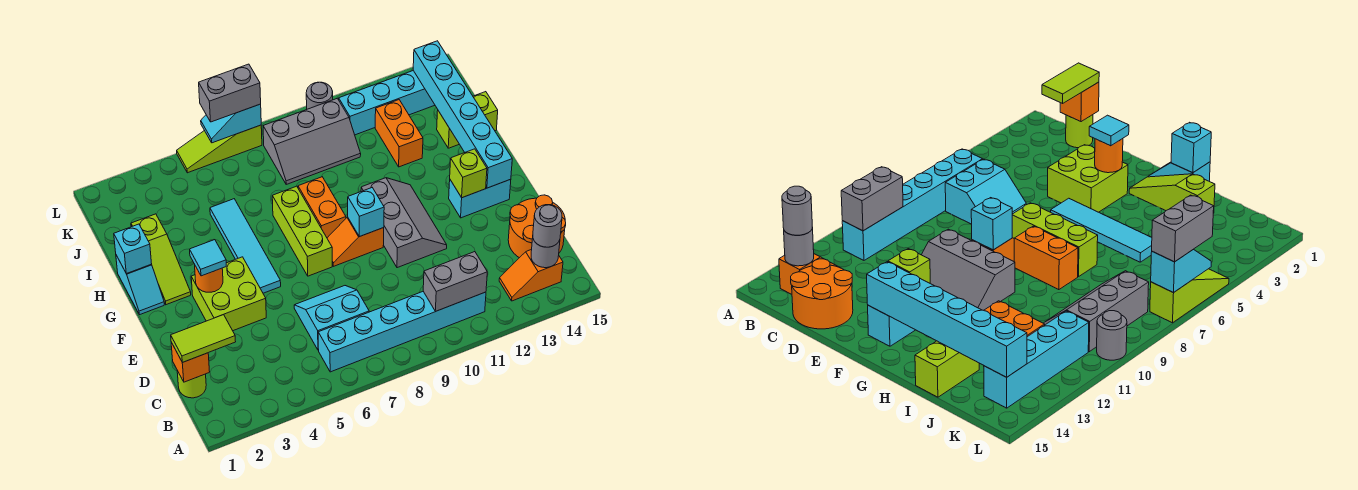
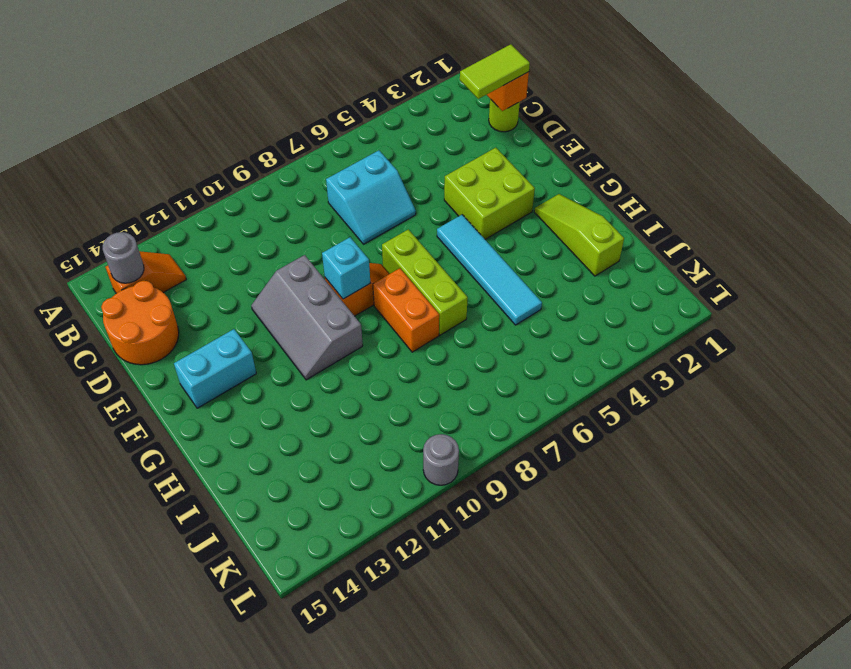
none -> cyan 1x6 brick [318,291,486,372]
none -> cyan 1x2 slope [116,255,164,315]
none -> orange 1x2 brick [375,100,423,167]
none -> lime 1x2 brick [437,92,498,148]

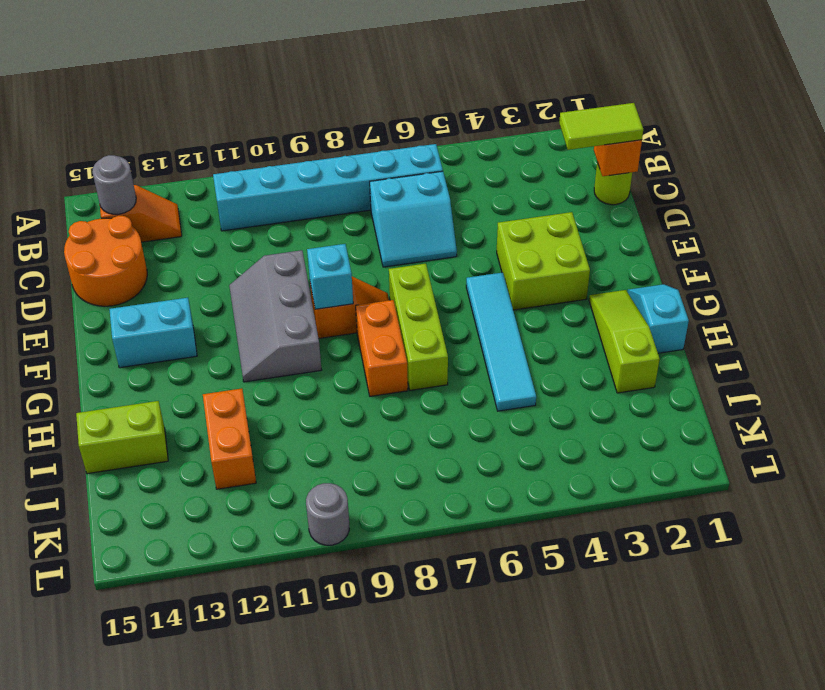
none -> grey 2x3 slope [263,98,361,184]
none -> cyan 1x4 brick [339,71,435,135]
none -> lime 1x3 slope [177,125,262,173]
none -> grey 1x2 brick [423,252,487,311]

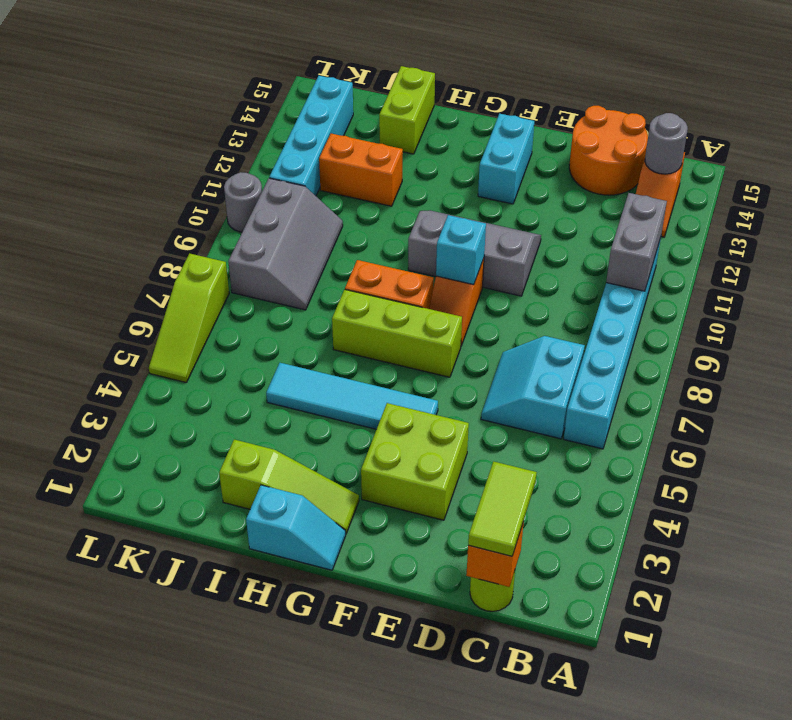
none -> orange 1x1 round brick [195,266,223,292]
none -> lime 1x1 brick [450,149,487,198]
none -> cyan 1x6 brick [413,41,512,188]
none -> cyan 1x1 brick [114,224,152,274]

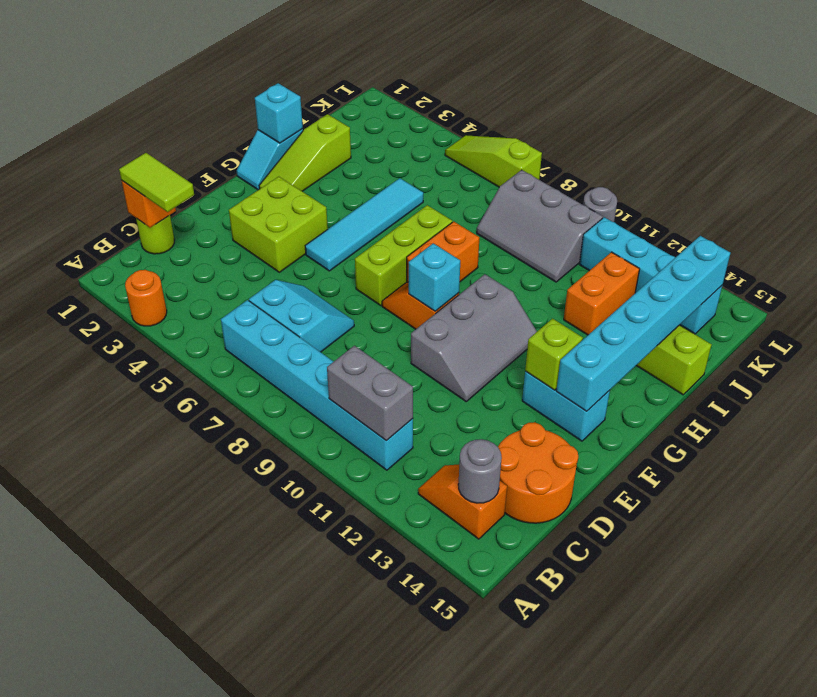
orange 1x1 round brick [125,270,167,326] -> orange 1x1 round brick moved to [195,266,223,292]
none -> cyan 1x2 slope [201,104,261,143]
none -> grey 1x1 round brick [533,205,562,247]
none -> cyan 1x1 tile [190,240,226,276]
none -> grey 1x2 brick [199,64,261,122]

